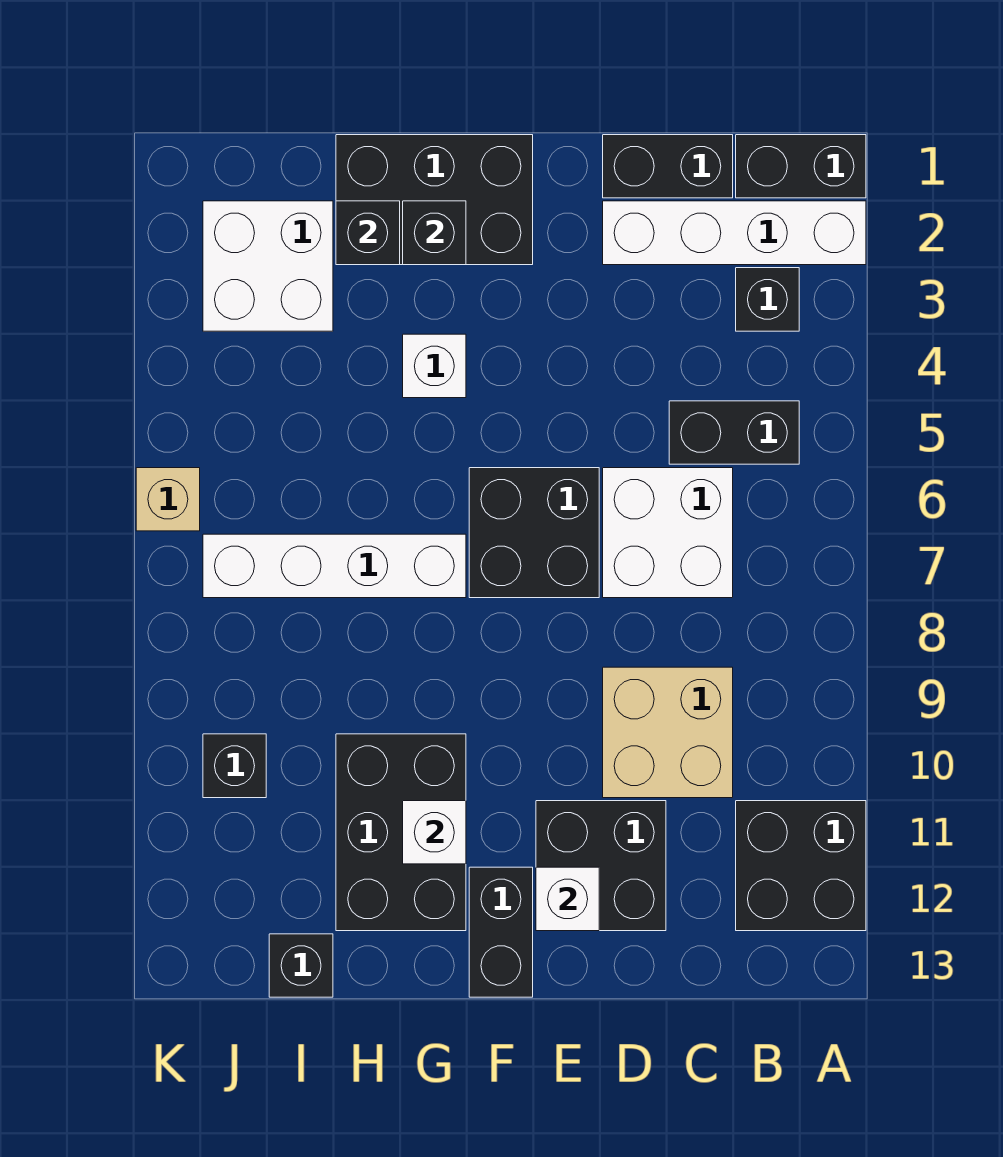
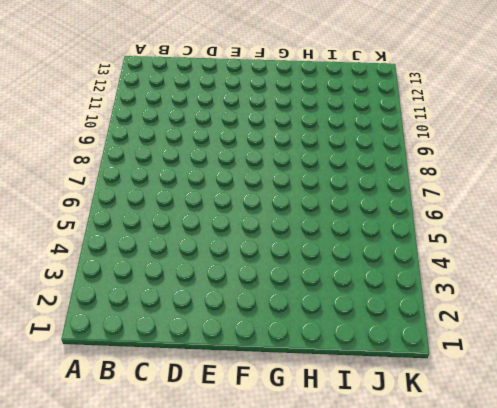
none -> black 1x2 brick [736,135,866,198]
none -> white 1x4 brick [603,201,866,265]
none -> black 2x2 brick [736,801,866,931]

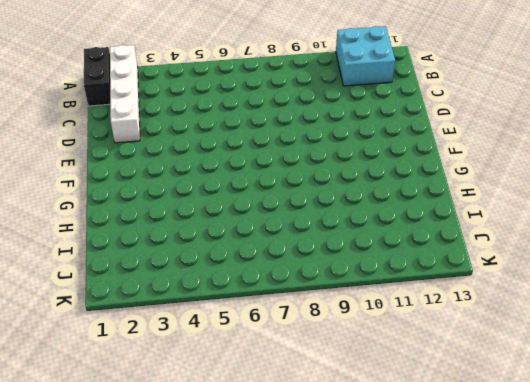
cyan 2x2 brick [336,26,395,86] -> black 2x2 brick [736,801,866,931]
none -> black 1x1 brick [736,268,799,331]
none -> black 1x2 brick [669,401,799,464]
none -> black 1x2 brick [603,135,733,198]

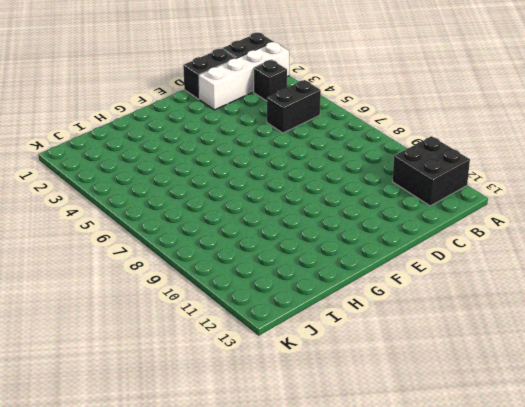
none -> white 2x2 brick [603,468,733,598]
none -> tan 2x2 brick [603,667,733,798]
none -> black 2x2 brick [536,801,666,931]

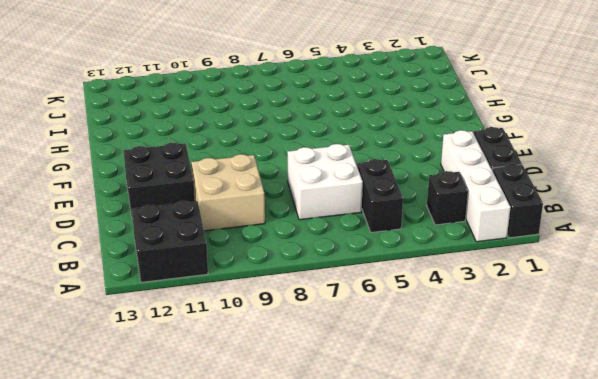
none -> black 2x2 brick [469,468,599,598]
none -> black 2x3 brick [336,135,533,265]
none -> black 1x2 brick [469,867,533,997]

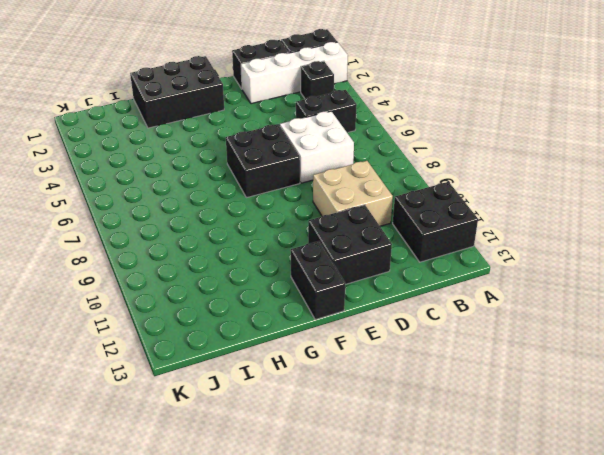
none -> white 1x1 brick [403,334,466,398]
none -> white 1x4 brick [203,534,466,598]
none -> black 2x3 brick [336,734,466,931]

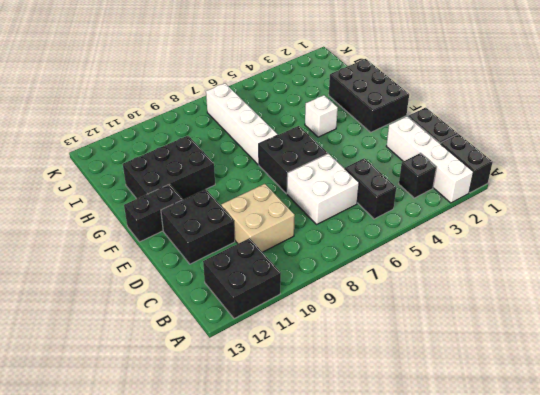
none -> white 2x2 brick [203,201,333,331]
none -> black 1x1 brick [269,934,333,997]
none -> black 1x1 brick [203,734,266,798]

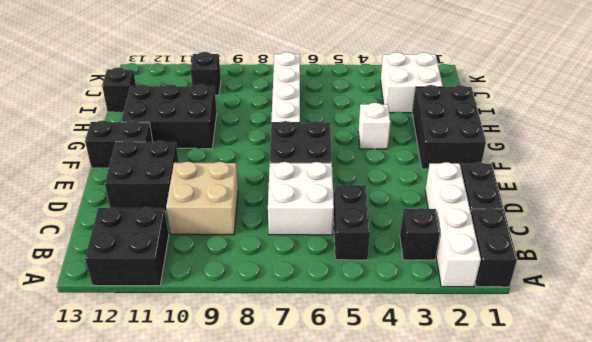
none -> tan 1x1 brick [136,468,200,531]
none -> white 1x1 brick [536,867,599,931]
none -> black 1x1 brick [403,201,466,265]

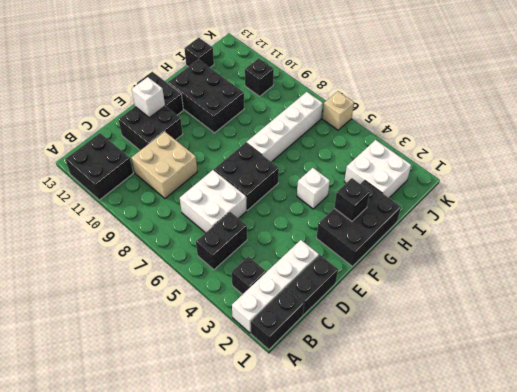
none -> white 1x1 brick [403,801,466,864]
none -> black 1x1 brick [336,201,400,265]

